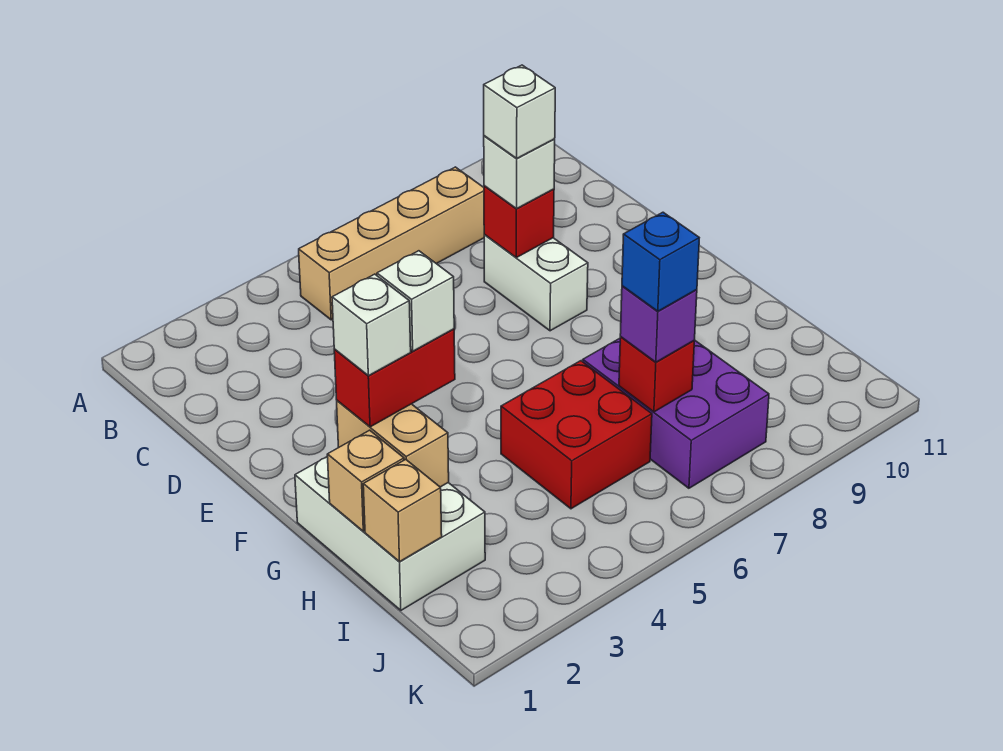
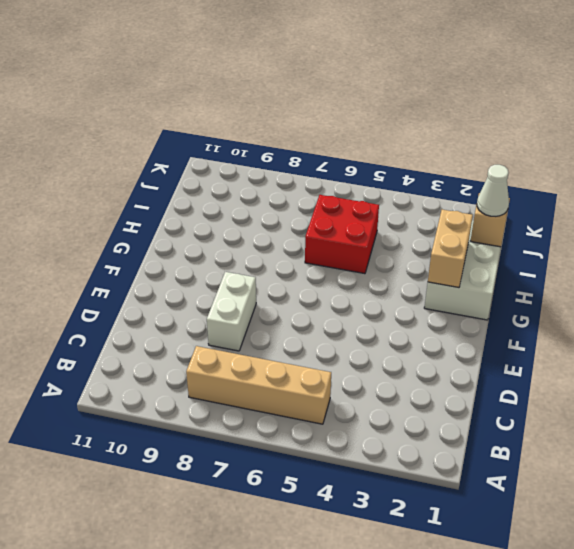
white 1x1 cone [477,165,509,216] -> none
none -> purple 2x3 brick [583,338,769,488]
none -> red 1x1 brick [484,186,554,258]
none -> tan 1x1 brick [327,430,404,531]

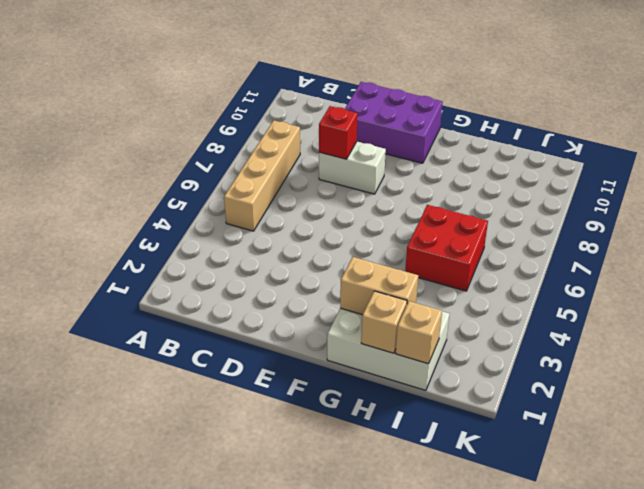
purple 2x3 brick [345,82,443,163] -> purple 2x3 brick moved to [583,338,769,488]
none -> red 1x1 brick [619,337,694,412]
none -> white 1x1 brick [484,136,555,209]
none -> red 1x2 brick [334,329,455,427]

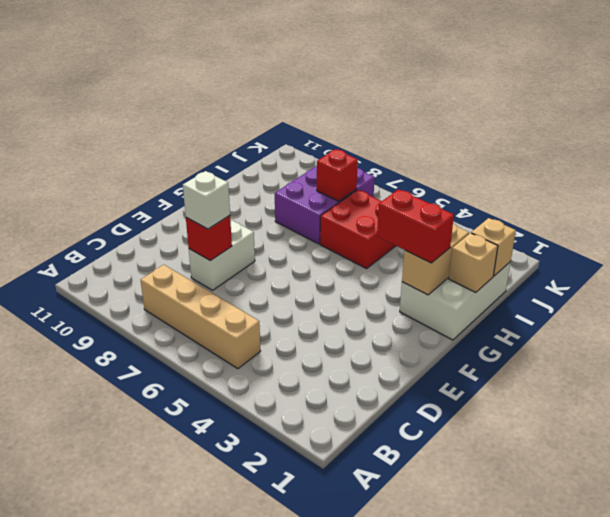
none -> purple 1x1 brick [620,286,697,362]
none -> white 1x1 brick [484,65,555,159]
none -> white 1x1 brick [332,274,411,376]

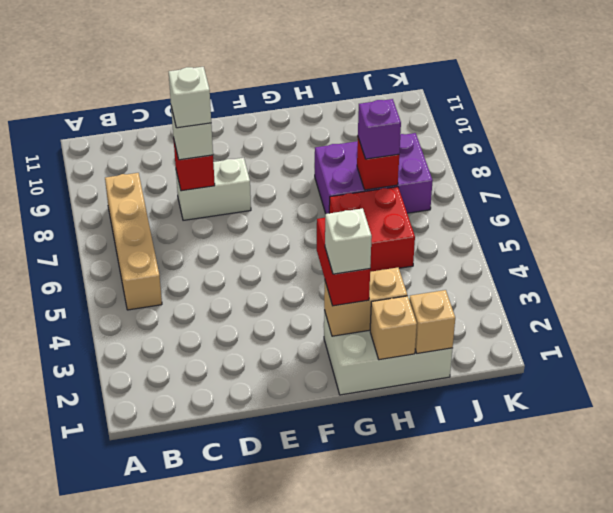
none -> white 1x1 brick [377,251,454,351]
none -> blue 1x1 brick [622,212,699,311]

